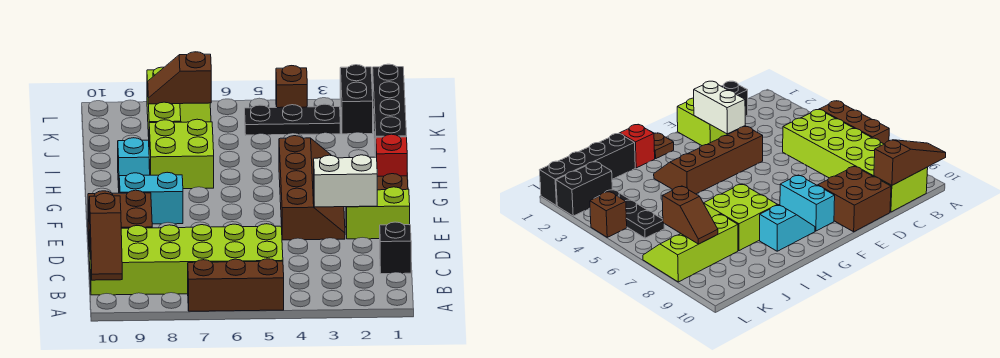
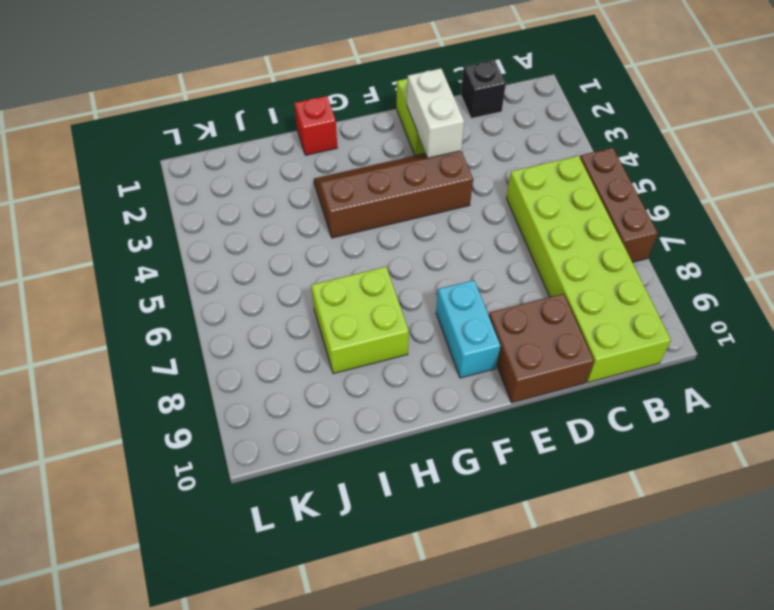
none -> brown 1x1 plate [377,174,408,190]
none -> cyan 1x2 slope [118,138,150,188]
none -> black 1x4 brick [373,64,407,157]

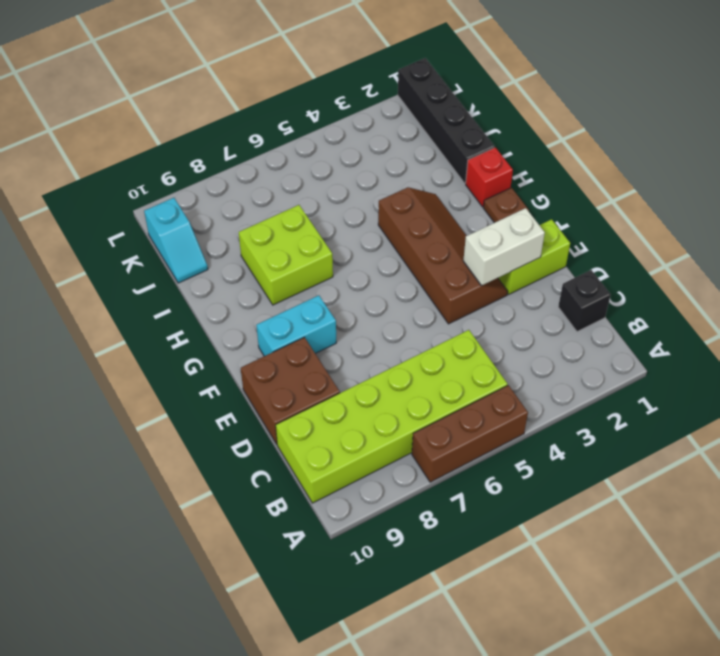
cyan 1x2 slope [144,198,208,283] -> cyan 1x2 slope moved to [118,138,150,188]
none -> lime 2x3 slope [147,67,211,137]
none -> black 1x2 brick [340,65,373,134]
none -> black 1x3 plate [245,104,340,135]

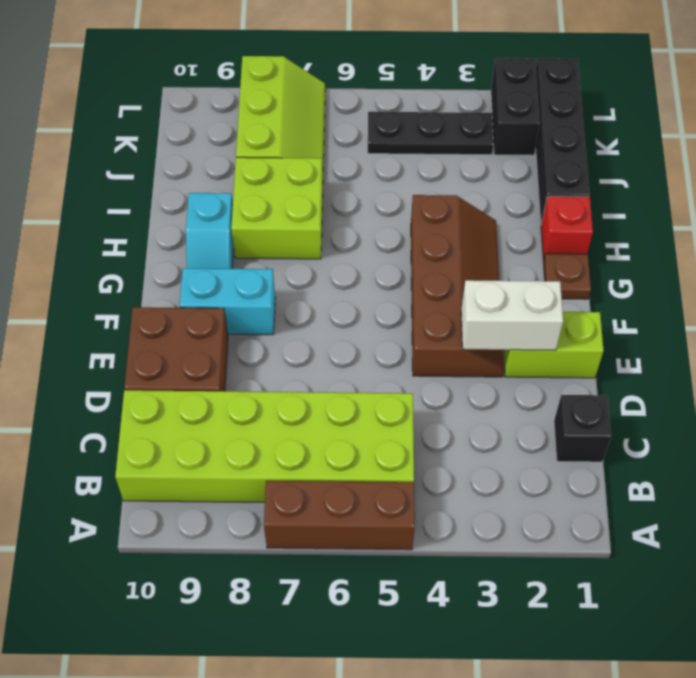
none -> brown 1x1 brick [276,66,307,108]
none -> brown 1x3 slope [89,193,122,280]
none -> brown 1x2 slope [148,52,211,104]

